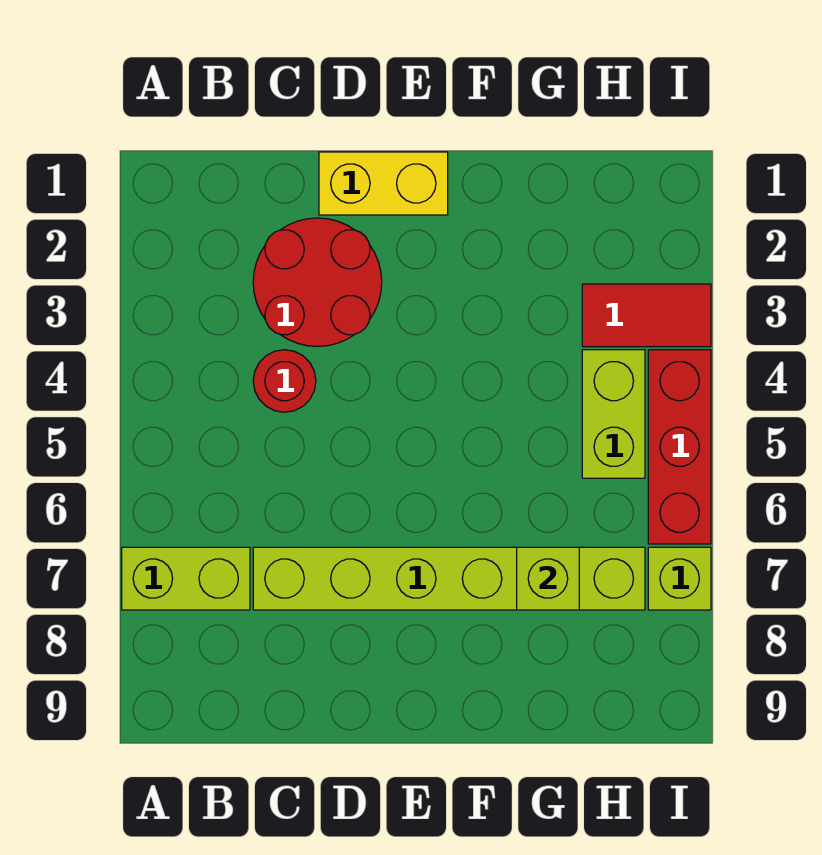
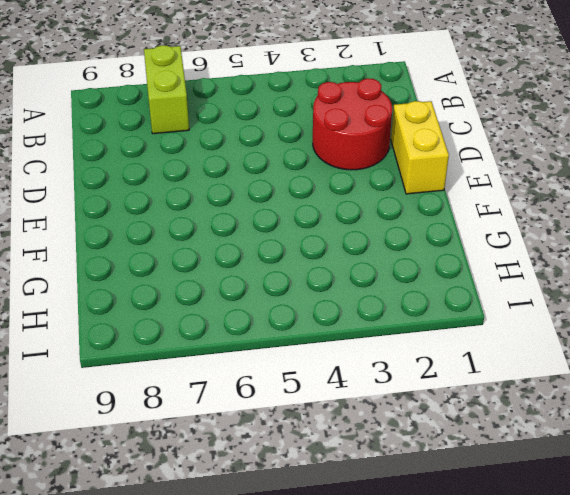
none -> red 1x1 round brick [253,350,316,412]
none -> lime 1x6 brick [253,547,645,610]

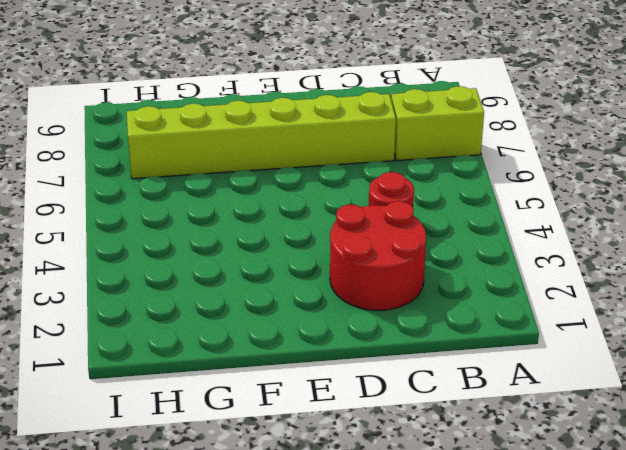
none -> yellow 1x2 brick [319,152,448,215]
none -> red 1x2 tile [582,284,711,347]

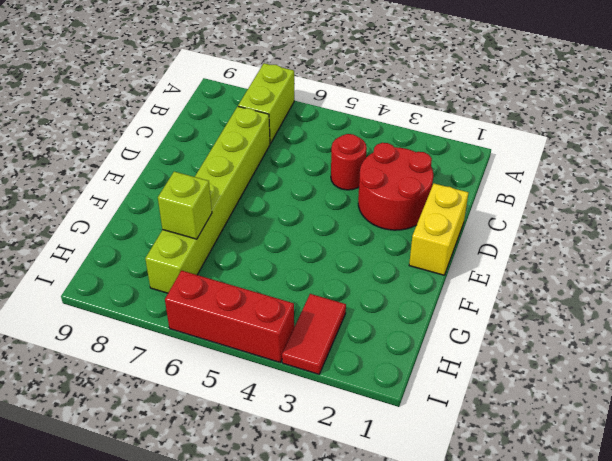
none -> lime 1x2 brick [582,350,645,478]
none -> lime 1x1 brick [648,547,711,610]

